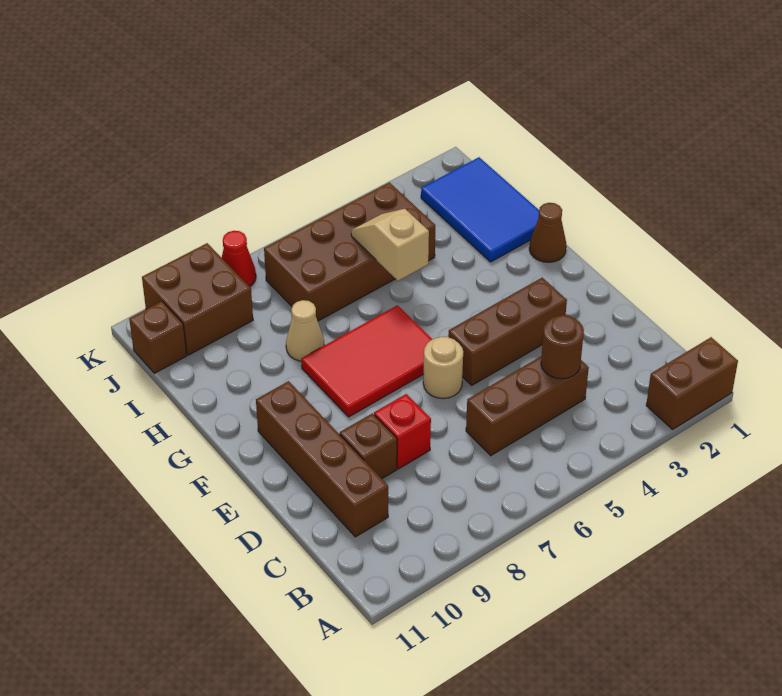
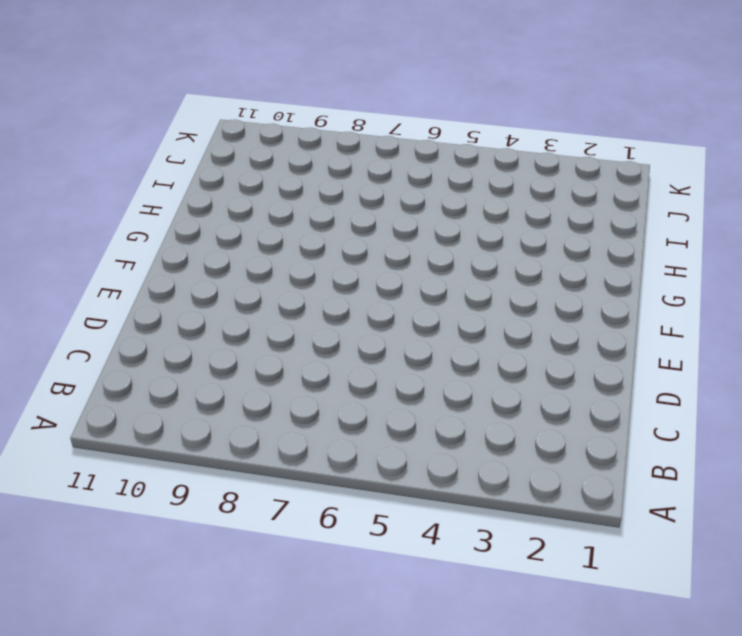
none -> brown 1x2 brick [646,337,738,430]
none -> brown 1x3 brick [466,357,589,456]
none -> brown 1x4 brick [256,381,388,537]

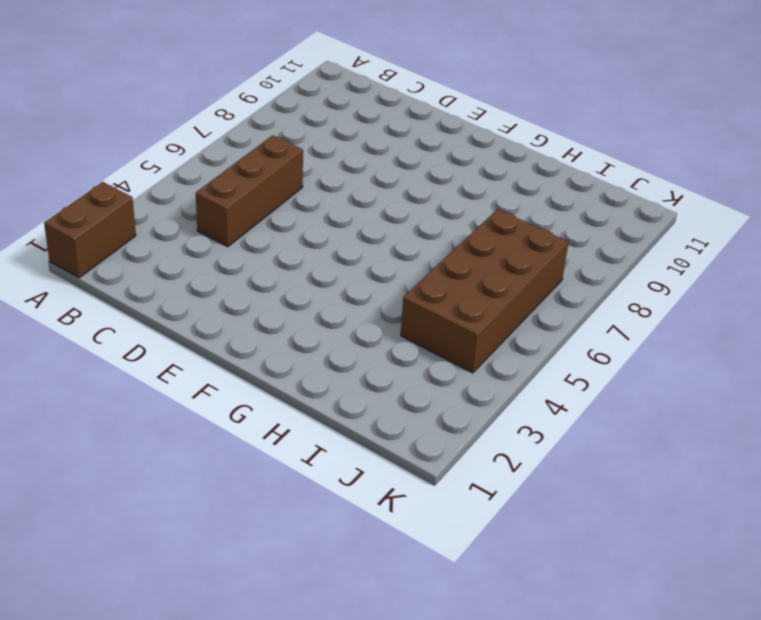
none -> brown 1x4 brick [256,381,388,537]
none -> red 1x1 brick [374,394,431,469]
none -> brown 1x1 brick [340,413,397,479]

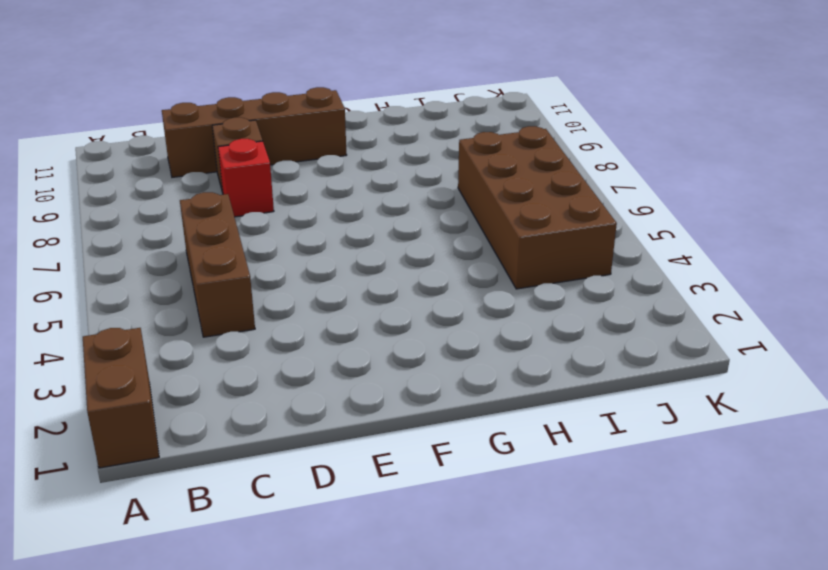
none -> brown 1x3 brick [448,278,567,385]
none -> tan 1x1 round brick [423,337,463,399]
none -> red 2x3 tile [301,305,432,417]

